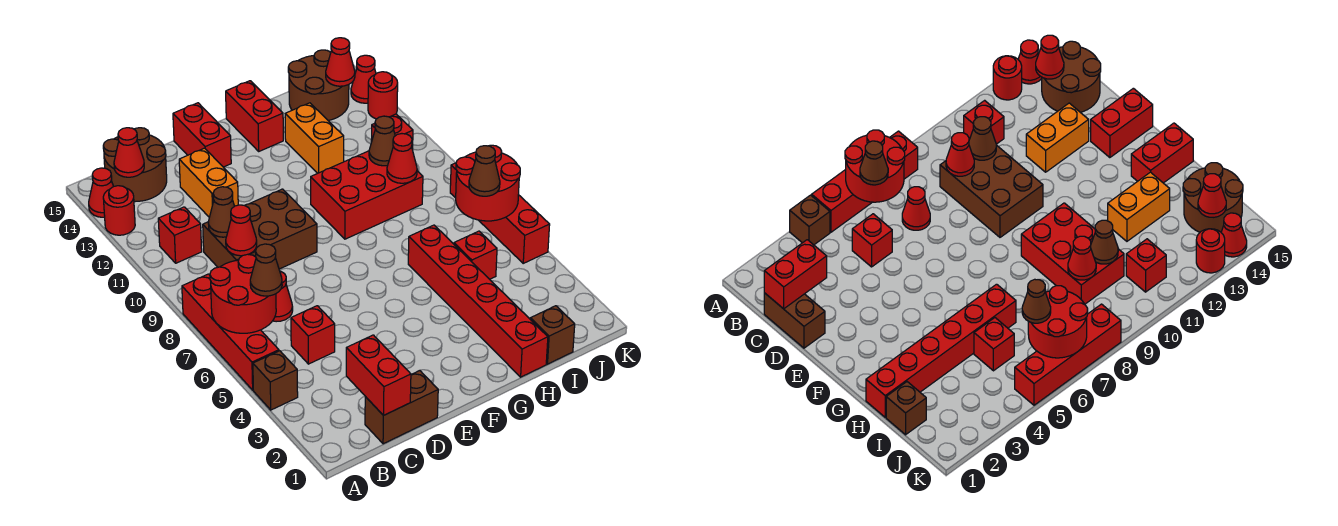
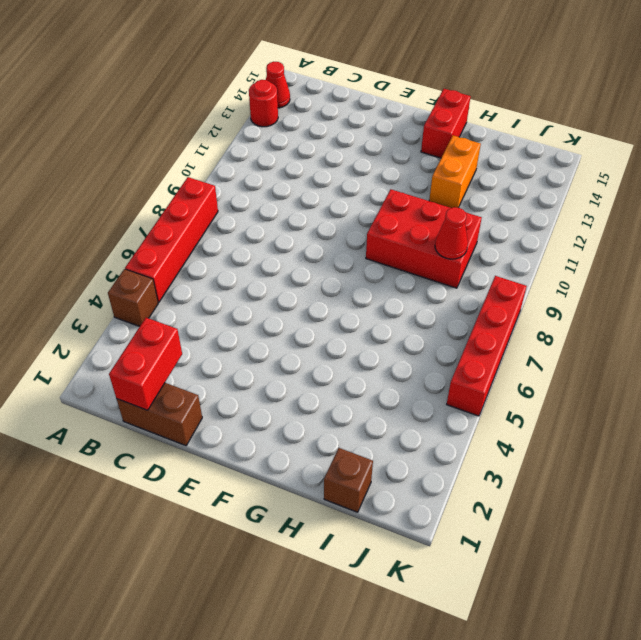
none -> red 1x1 brick [158,207,202,263]
none -> brown 2x2 round brick [103,128,167,202]
none -> red 1x1 brick [291,306,335,364]
none -> red 1x1 cone [273,271,293,322]

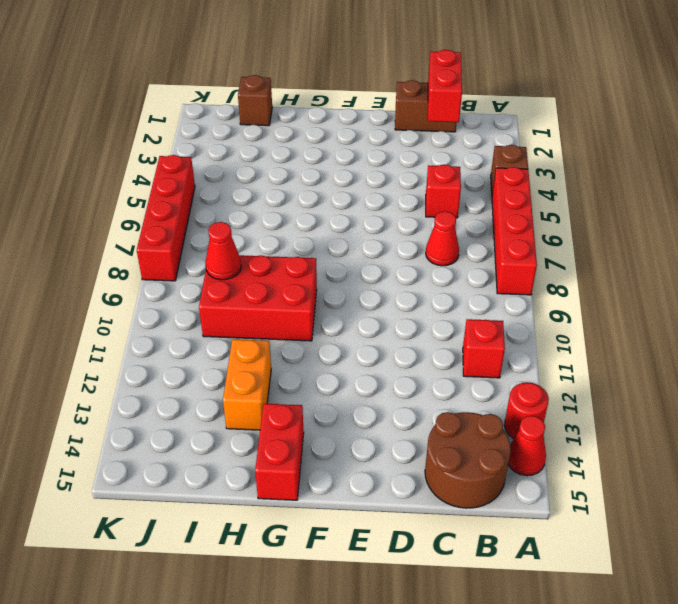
none -> brown 2x3 brick [203,189,317,269]
none -> orange 1x2 brick [179,148,238,217]
none -> red 1x2 brick [173,103,231,167]
none -> red 1x6 brick [408,225,548,377]

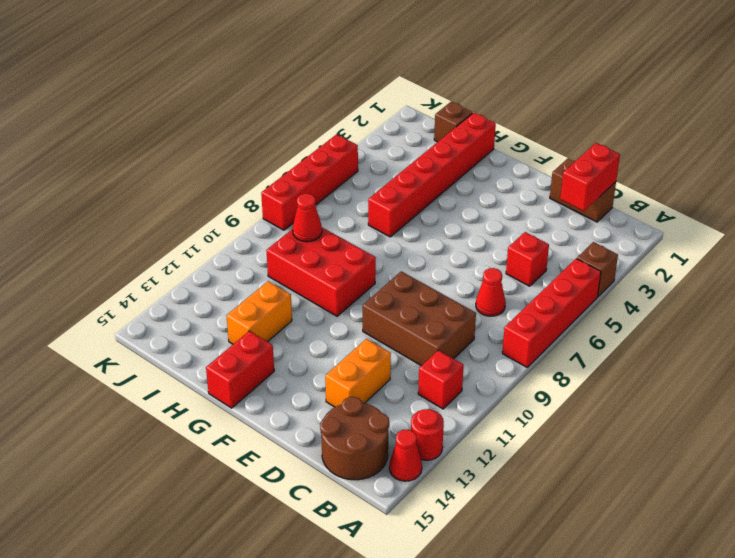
none -> red 1x2 brick [173,103,231,167]
none -> red 1x1 brick [454,231,497,279]
none -> brown 2x2 round brick [288,50,349,121]
none -> red 1x1 brick [371,114,413,150]

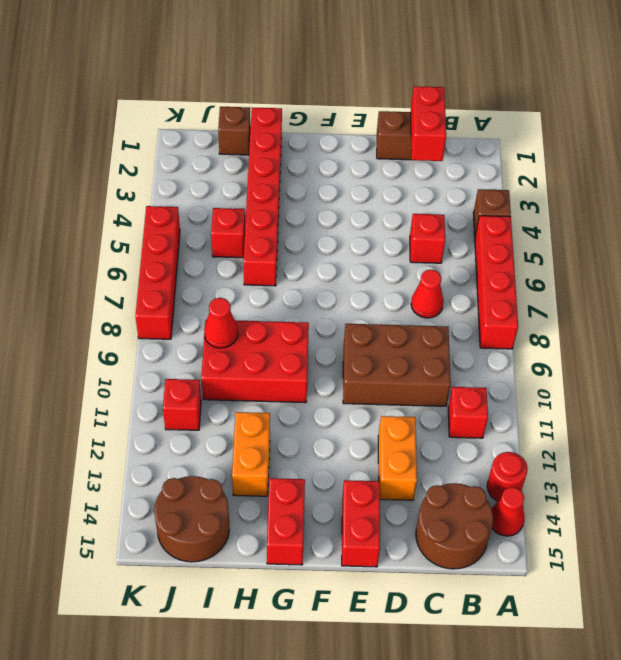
none -> red 1x1 round brick [368,72,398,119]
none -> red 1x1 cone [351,55,376,103]
none -> red 2x2 round brick [210,254,276,333]
none -> red 1x1 cone [114,128,144,177]

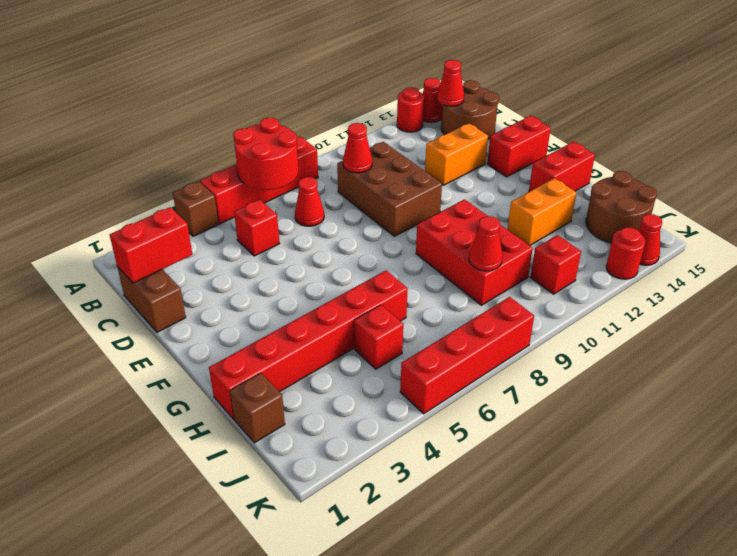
none -> red 1x1 brick [158,207,202,263]
none -> brown 1x1 cone [208,187,234,237]
none -> brown 1x1 cone [369,116,395,166]
none -> red 2x2 round brick [456,145,520,221]

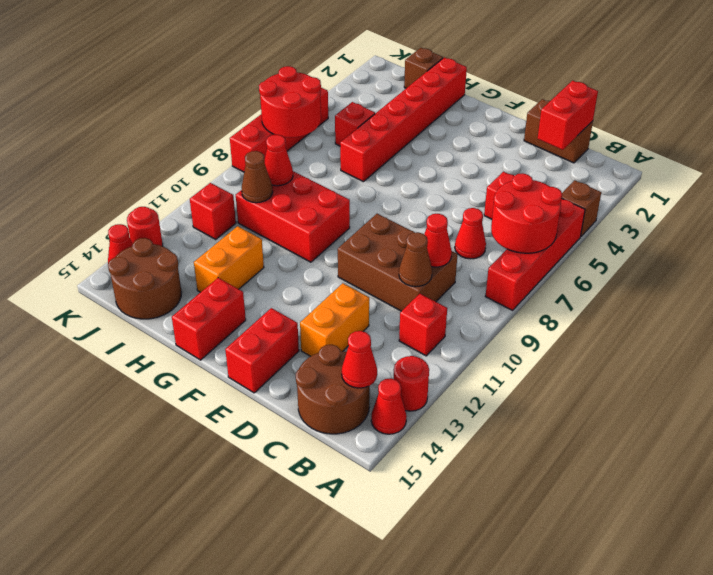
none -> red 1x1 cone [326,38,355,86]
none -> brown 1x1 cone [250,244,282,296]
none -> brown 1x1 cone [469,146,500,196]

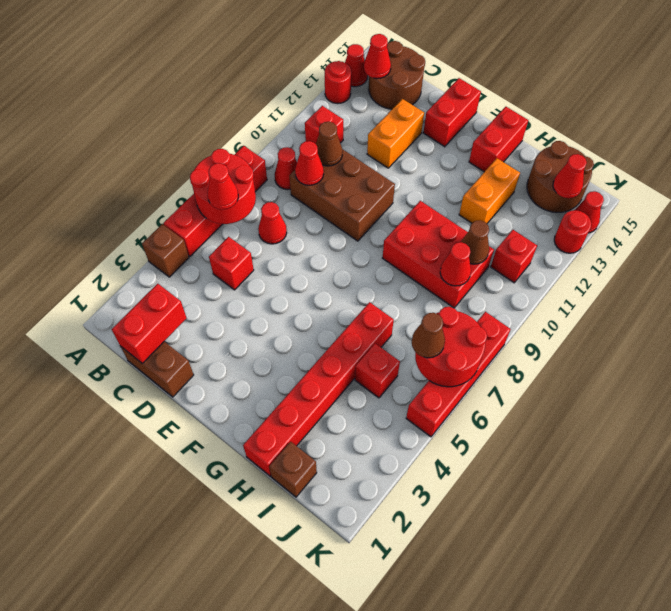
red 1x1 cone [208,163,238,210] -> brown 1x1 cone [250,244,282,296]
red 1x1 cone [274,147,297,190] -> none

